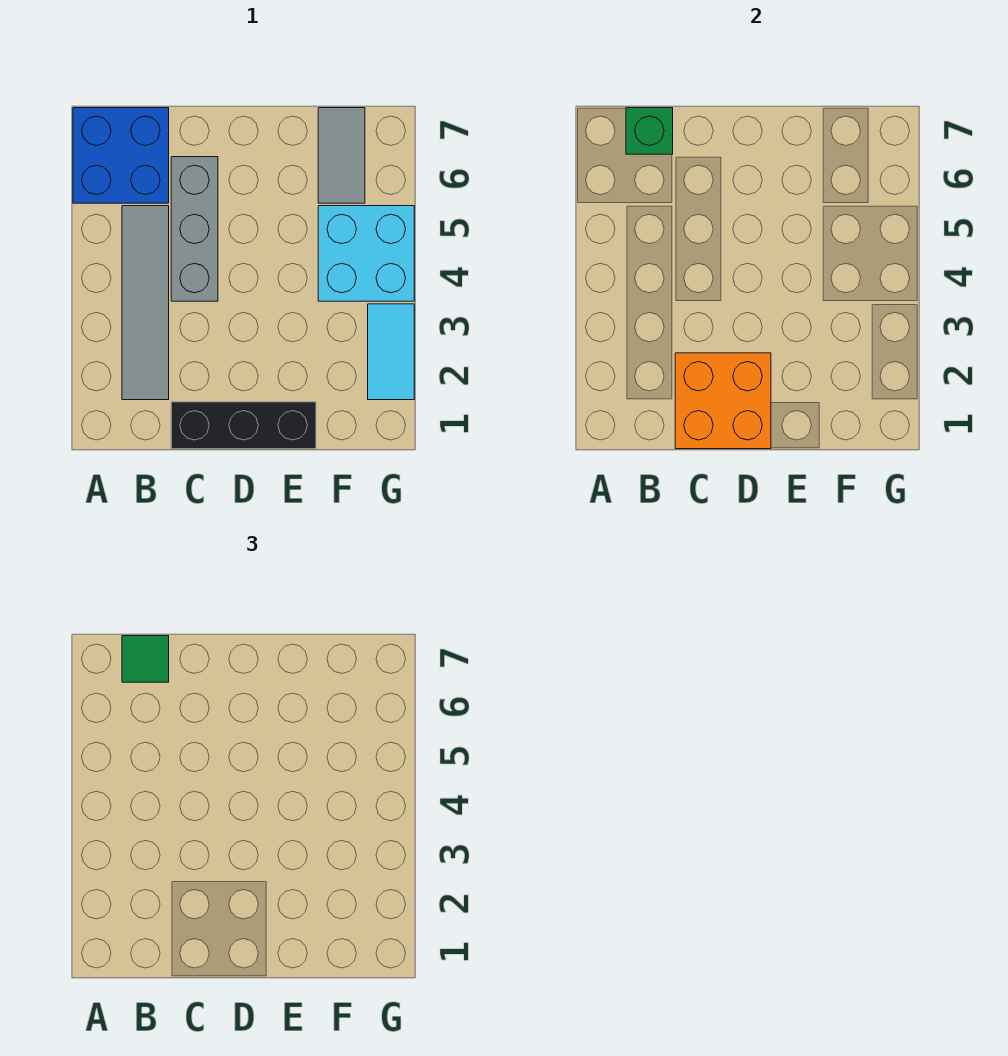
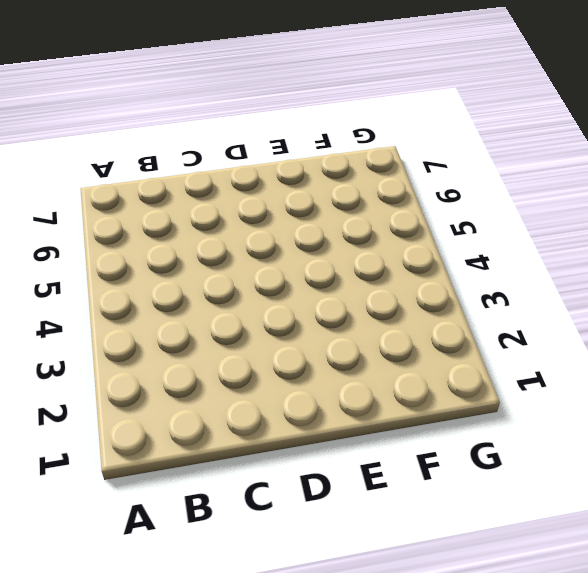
none -> blue 2x2 brick [73,108,169,203]
none -> grey 1x4 tile [122,206,169,400]

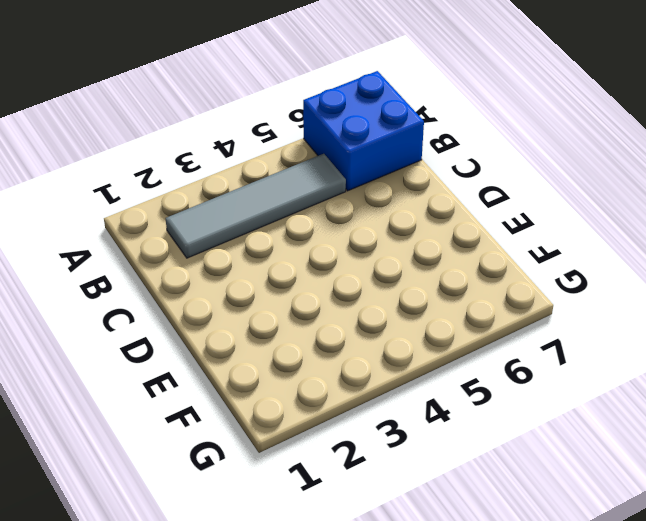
none -> black 1x3 brick [171,402,316,449]
none -> grey 1x3 brick [171,157,218,301]

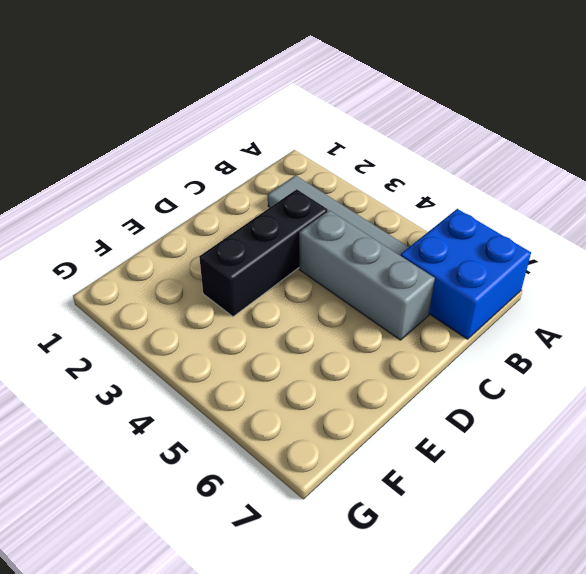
black 1x3 brick [199,189,328,317] -> black 1x3 brick moved to [171,402,316,449]
none -> cyan 2x2 brick [318,206,414,301]
none -> grey 1x2 tile [318,108,365,203]

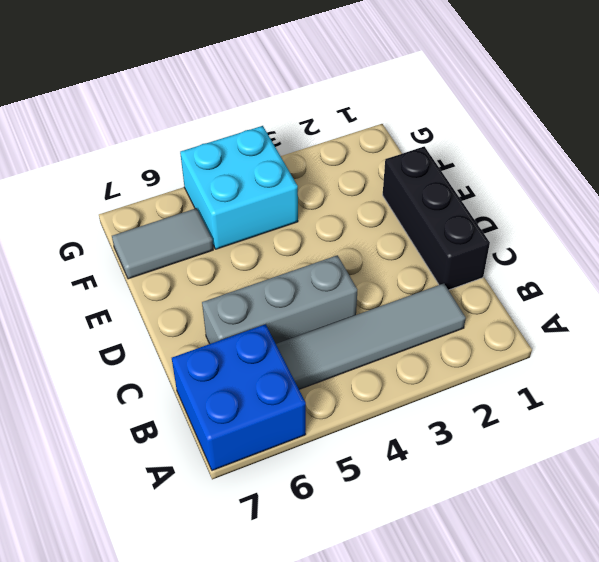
none -> cyan 1x2 tile [368,304,414,400]
none -> green 1x1 brick [626,108,673,154]

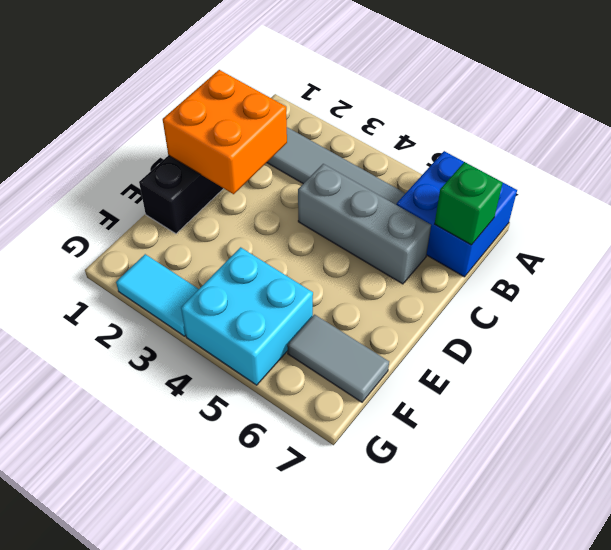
none -> green 1x1 tile [122,636,169,682]

